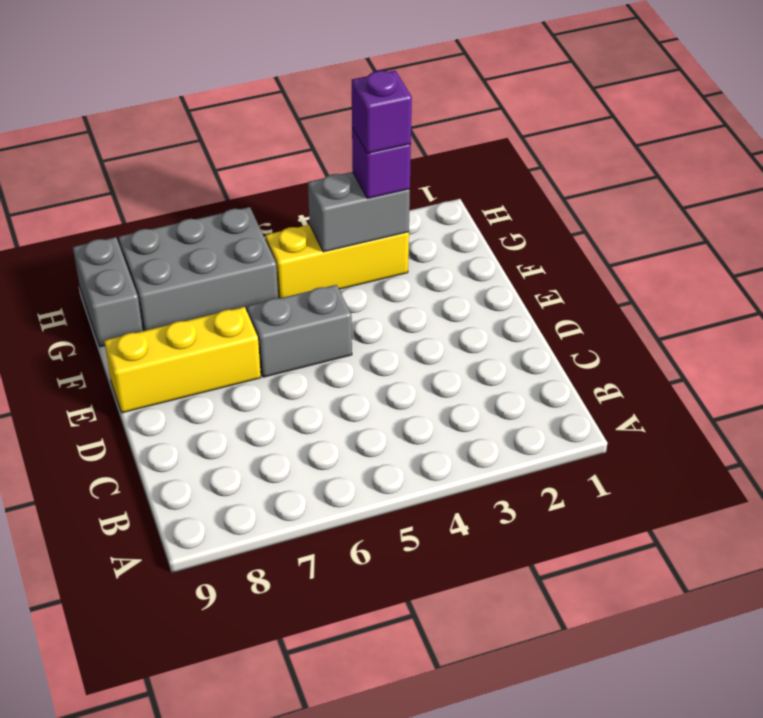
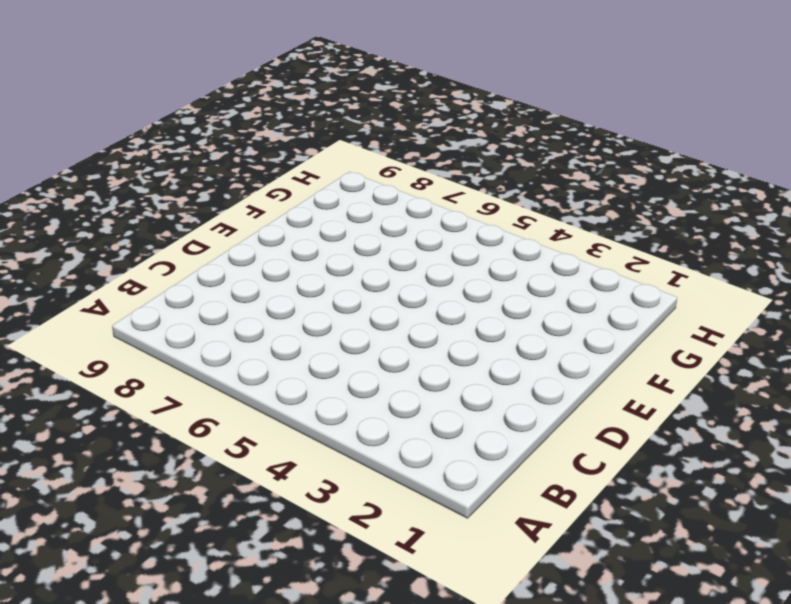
none -> grey 1x2 brick [247,285,352,377]
none -> yellow 1x3 brick [104,307,261,413]

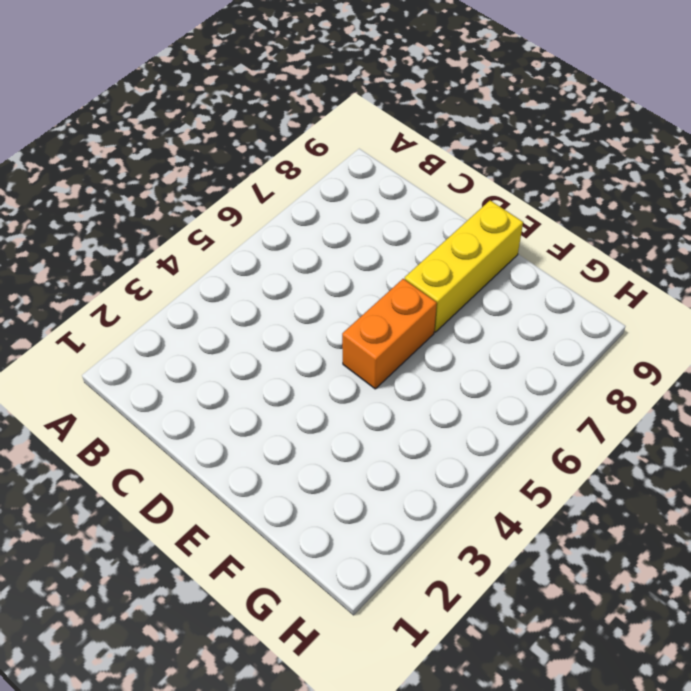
orange 1x2 brick [342,279,437,389] -> grey 1x2 brick [247,285,352,377]
none -> yellow 1x3 brick [265,225,409,299]
none -> grey 2x3 brick [119,207,278,331]

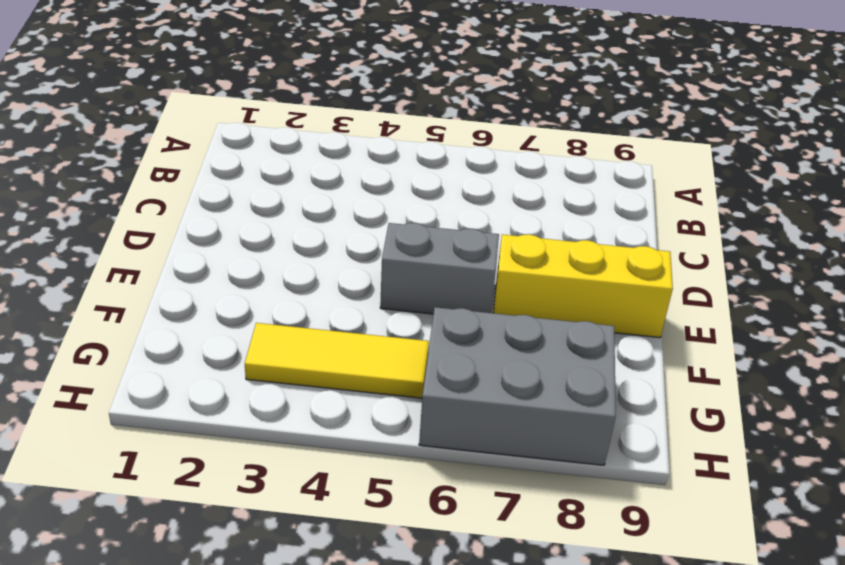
yellow 1x3 tile [245,323,429,398] -> yellow 1x3 brick [265,225,409,299]
none -> grey 1x2 brick [73,237,143,347]
none -> grey 1x2 brick [308,172,410,252]

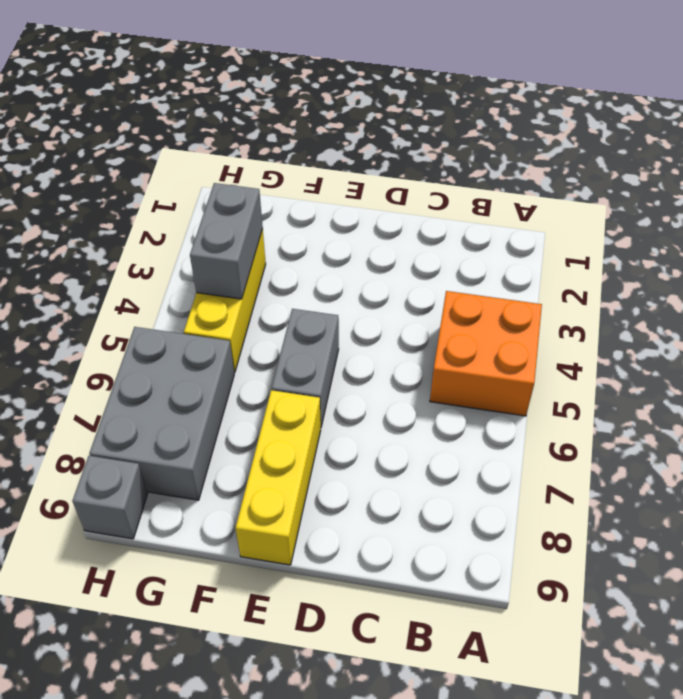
orange 2x2 brick [430,291,542,416] -> none
grey 1x1 brick [72,456,148,539] -> grey 1x2 brick [73,237,143,347]
none -> purple 1x1 brick [352,128,411,199]
none -> purple 1x1 brick [352,70,412,153]

